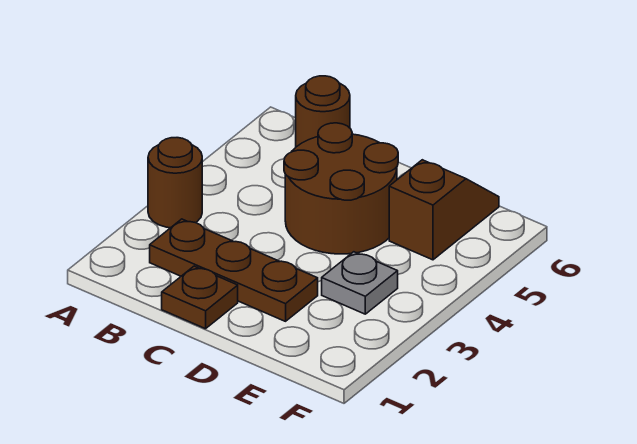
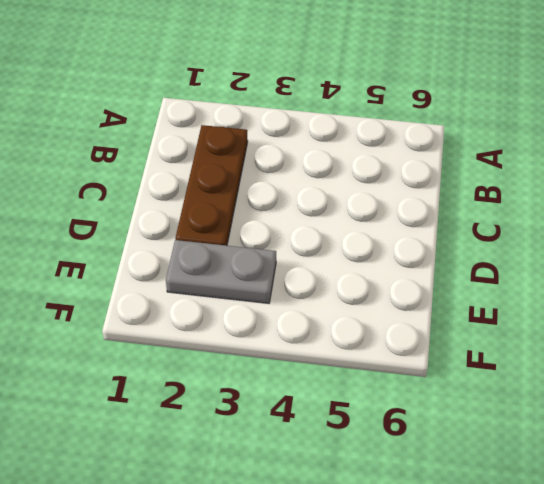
grey 1x2 plate [166,240,276,303] -> grey 1x1 plate [322,252,398,314]
none -> brown 1x1 round brick [148,138,202,228]
none -> brown 1x1 round brick [296,76,350,147]

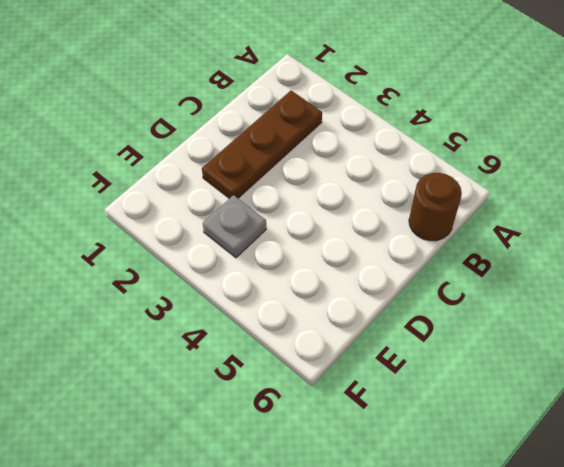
none -> brown 1x1 round brick [148,138,202,228]
none -> brown 1x1 plate [162,266,238,329]

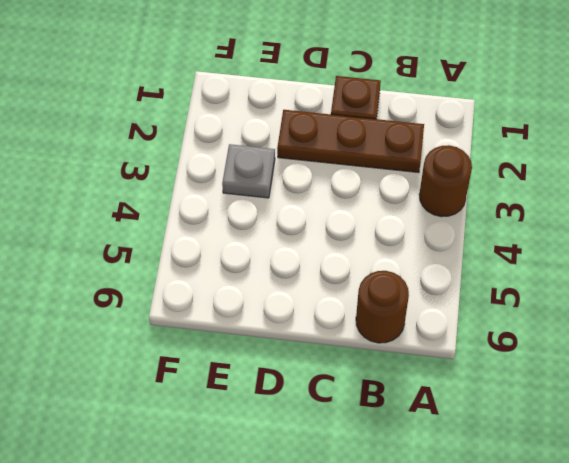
none -> brown 2x2 round brick [284,123,398,254]
none -> brown 1x2 slope [389,160,499,260]

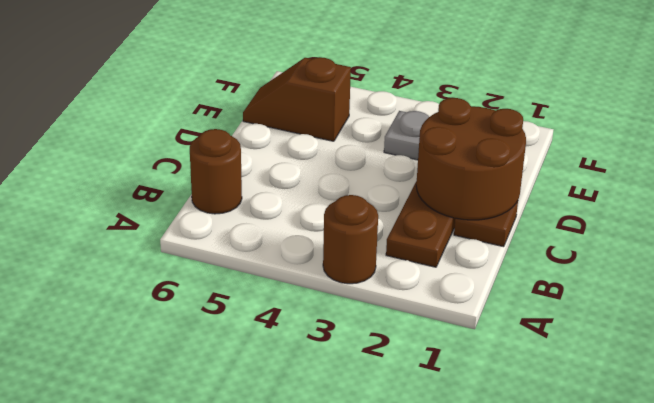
brown 2x2 round brick [416,98,526,220] -> brown 2x2 round brick moved to [284,123,398,254]

